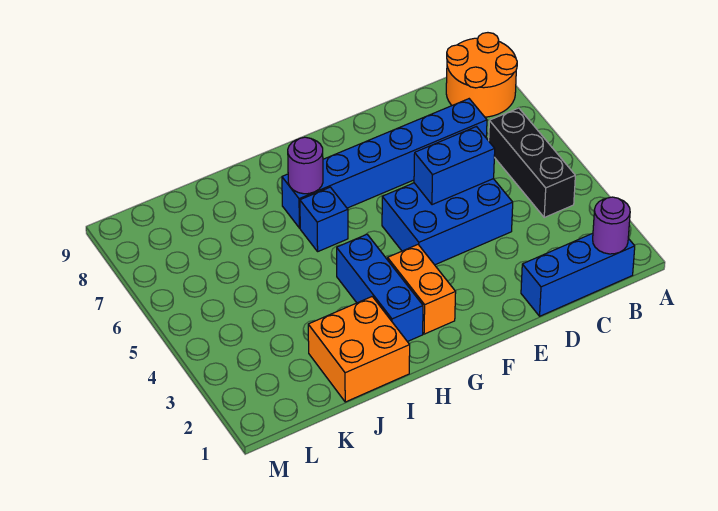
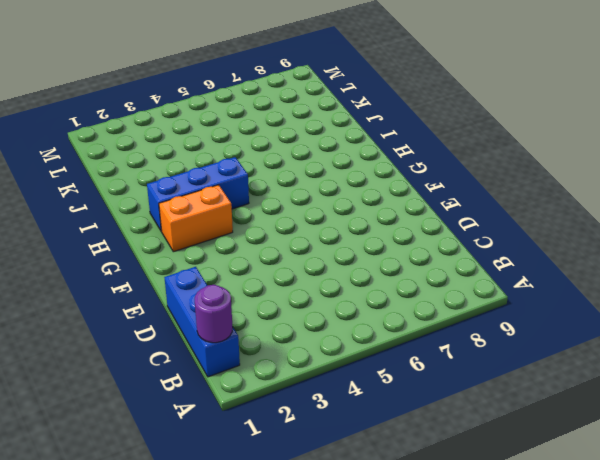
none -> orange 2x2 round brick [446,33,517,117]
none -> black 1x3 brick [489,108,575,217]
none -> blue 1x6 brick [282,99,487,228]

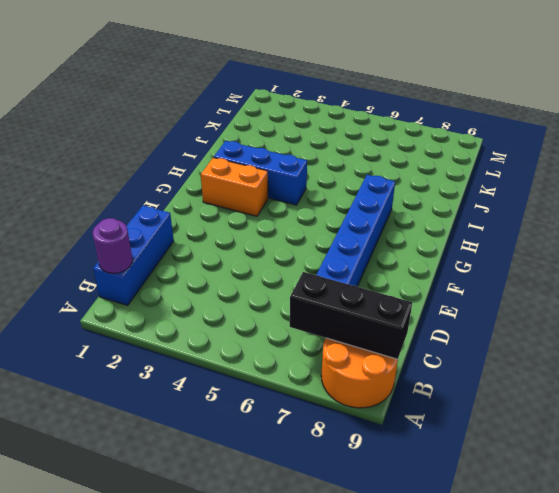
black 1x3 brick [290,272,412,359] -> black 1x3 brick moved to [489,108,575,217]
none -> blue 2x3 brick [382,179,513,265]
none -> blue 1x1 brick [300,187,348,251]
none -> orange 2x2 brick [308,297,410,402]

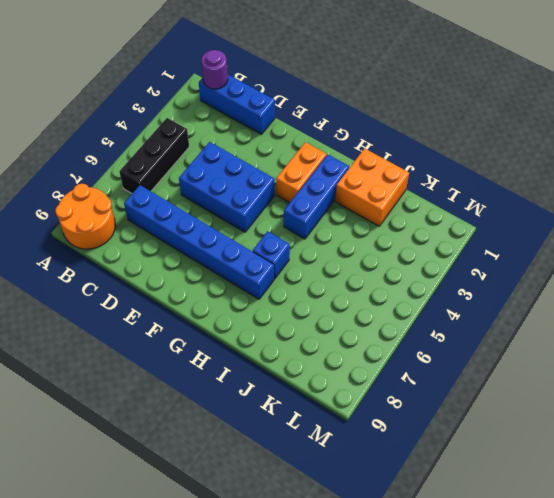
none -> blue 1x2 brick [414,127,495,205]
none -> purple 1x1 round brick [288,137,323,194]

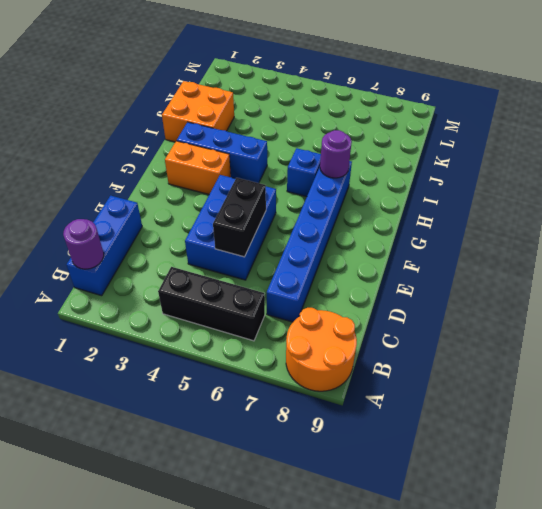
black 1x2 brick [213,178,266,257] -> blue 1x2 brick [414,127,495,205]

